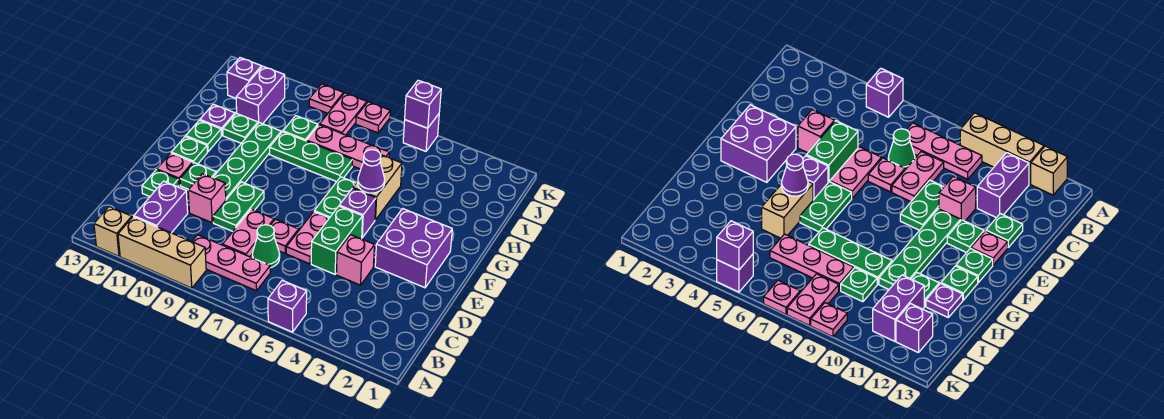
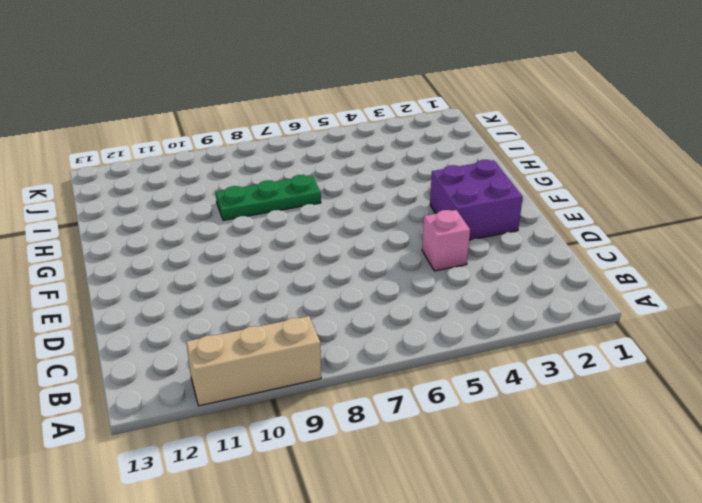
none -> purple 1x1 brick [268,280,307,332]
none -> tan 1x1 brick [94,207,132,256]
none -> pink 1x3 plate [192,235,270,291]
none -> purple 1x2 brick [134,181,188,233]

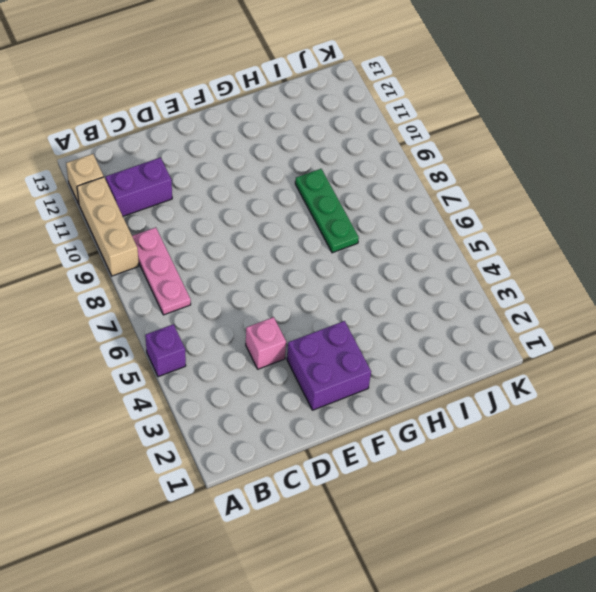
none -> green 1x1 cone [252,225,280,268]
none -> pink 1x2 plate [223,209,274,257]
none -> green 1x2 brick [311,206,363,274]
none -> pink 1x2 plate [286,212,329,264]

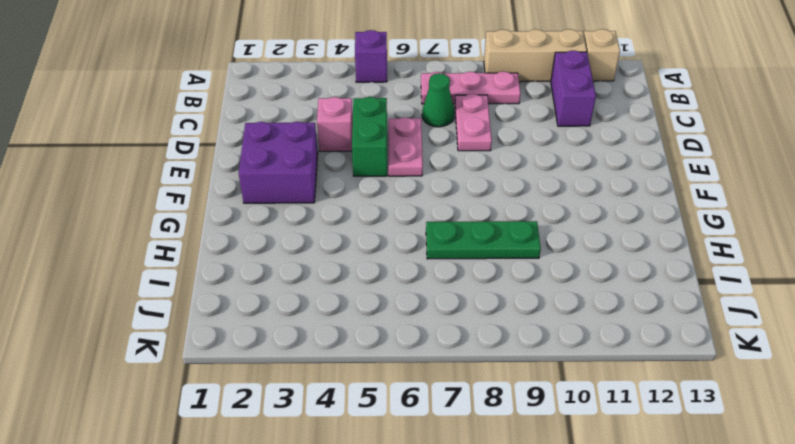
none -> pink 1x1 plate [270,219,299,253]
none -> green 1x2 plate [213,182,264,231]
none -> pink 1x1 brick [188,174,226,223]
none -> green 1x1 plate [142,170,179,196]

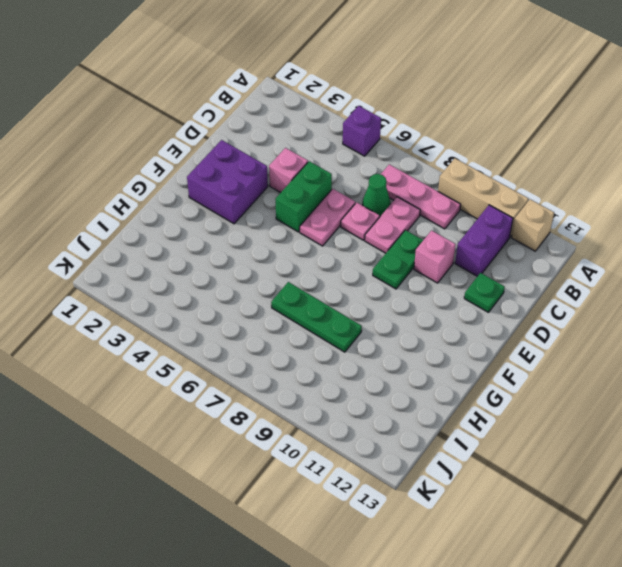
none -> green 1x4 plate [213,123,281,199]
none -> green 1x1 plate [180,163,216,189]
none -> pink 1x1 plate [157,153,193,185]
none -> purple 1x1 brick [339,188,376,238]

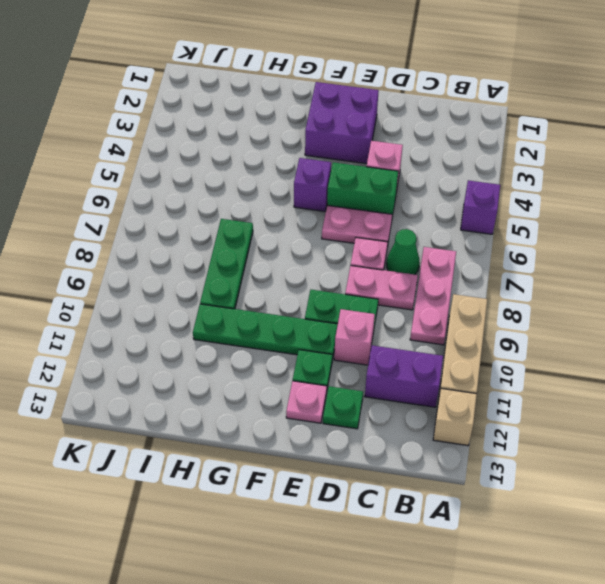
none -> green 1x2 plate [314,177,356,218]
none -> green 1x1 plate [171,136,207,164]
none -> tan 1x2 brick [353,155,402,220]
none -> green 1x1 plate [186,120,221,152]

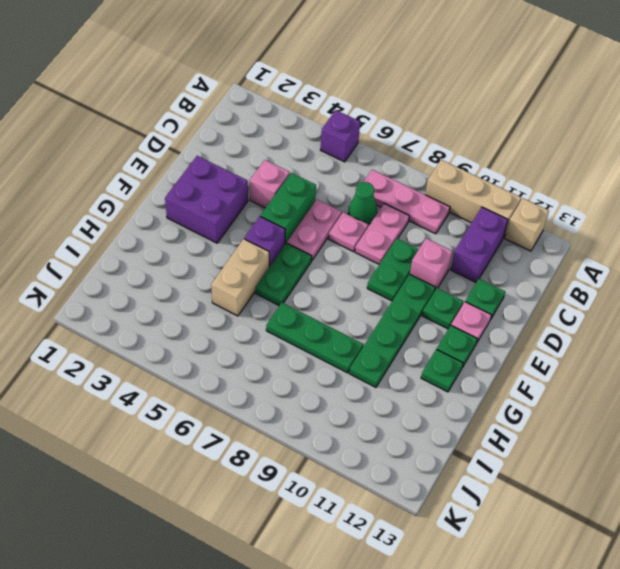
none -> green 1x1 plate [223,113,258,143]
none -> purple 1x1 plate [200,104,235,135]
none -> pink 1x3 plate [307,125,389,169]
none -> green 1x1 plate [283,116,318,141]

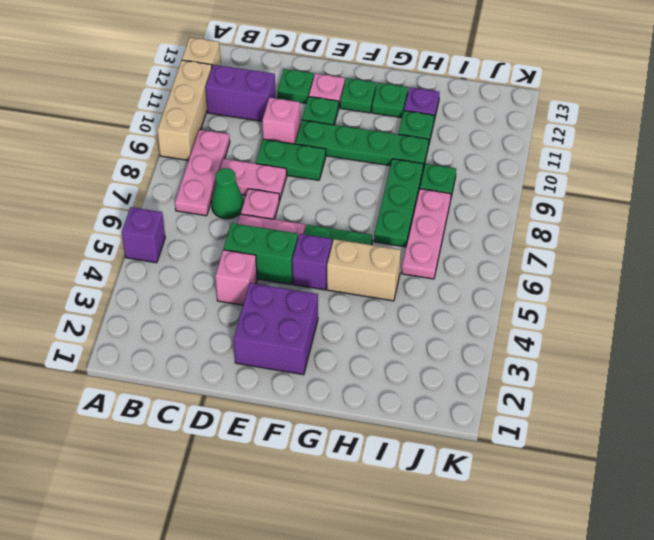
none -> purple 1x2 brick [236,66,285,124]
none -> pink 1x2 plate [320,93,367,135]
none -> purple 1x1 brick [227,58,262,98]
none -> purple 1x1 brick [403,114,439,151]

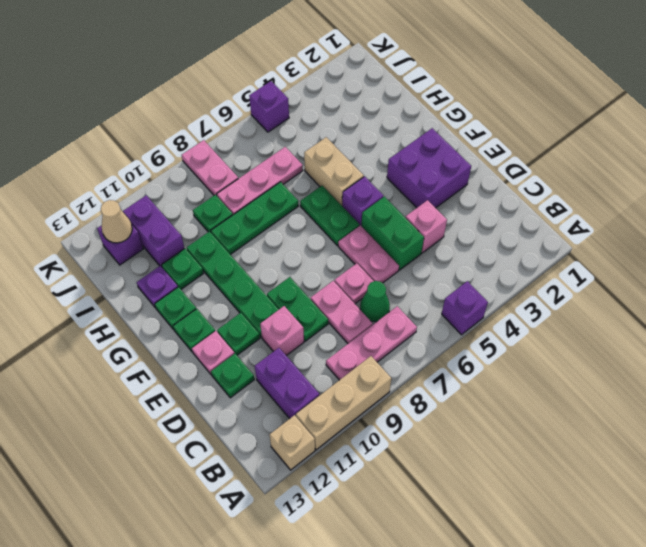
tan 1x1 cone [101,200,132,243] -> none
none -> pink 1x1 plate [356,102,390,133]
none -> pink 1x1 plate [309,84,344,113]
none -> purple 1x1 cone [358,150,385,193]
none -> purple 1x1 brick [405,80,441,128]

